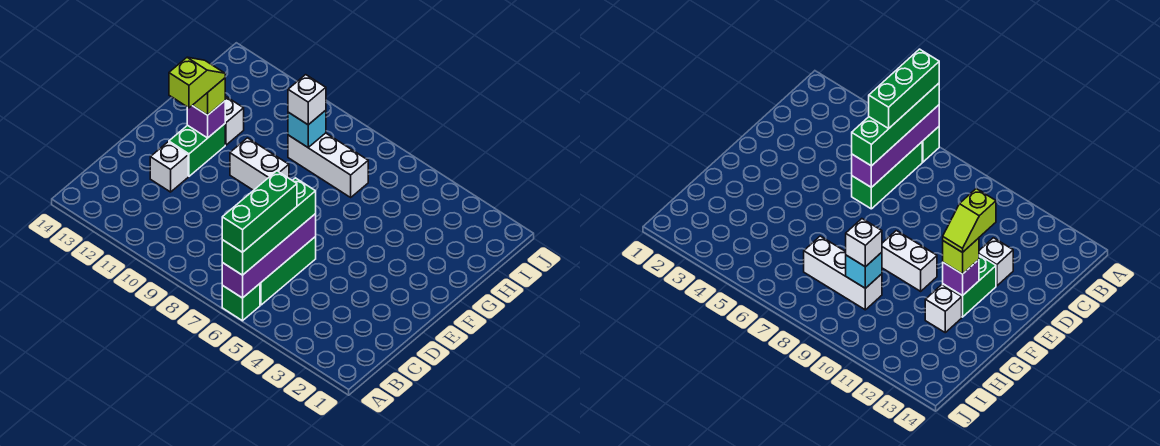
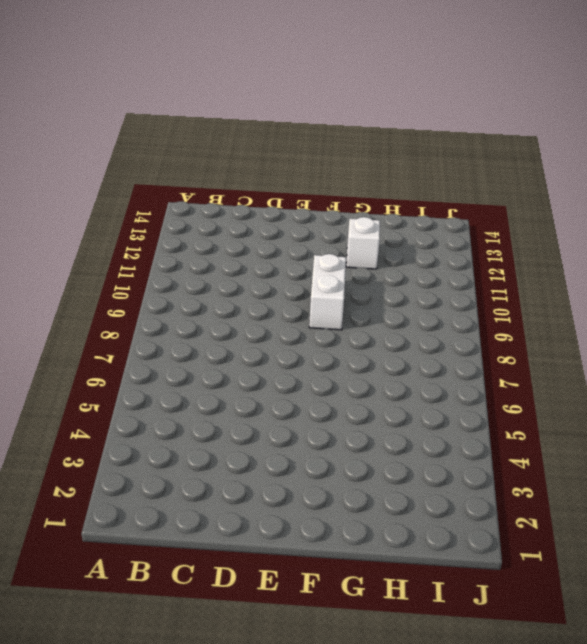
none -> green 1x1 brick [222,284,260,321]
none -> green 1x3 brick [260,237,316,305]
none -> white 1x1 brick [150,142,188,192]

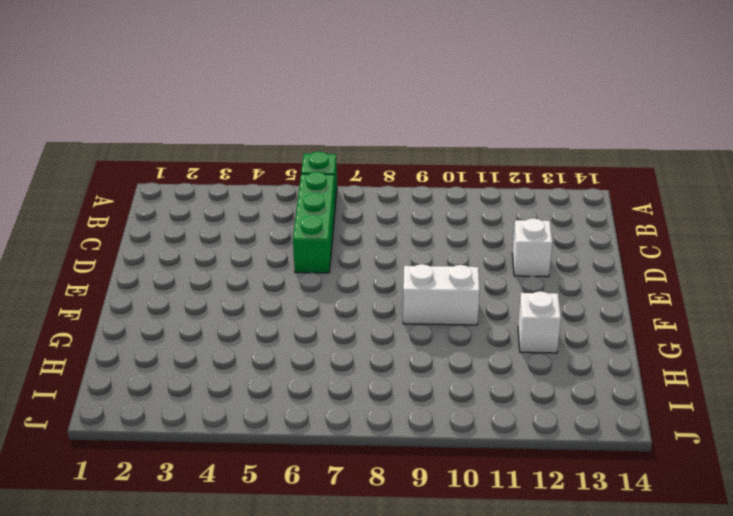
none -> green 1x2 brick [169,124,225,176]
none -> white 1x3 brick [288,133,368,197]
none -> purple 1x4 brick [222,214,316,298]

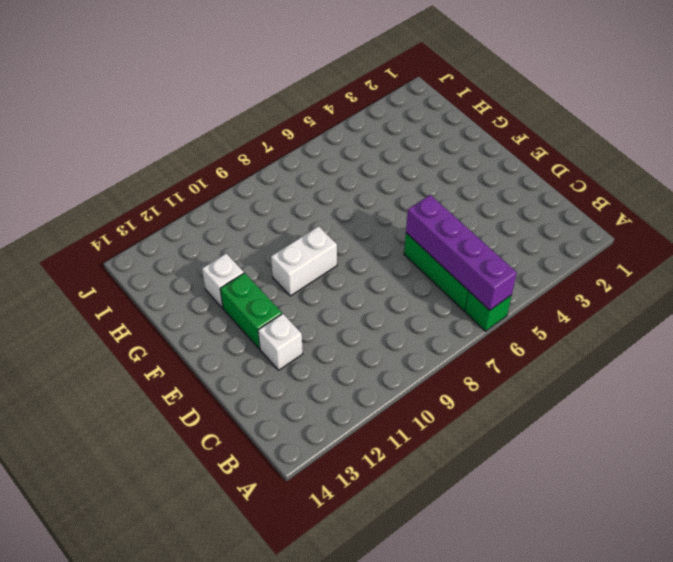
none -> white 1x3 brick [288,133,368,197]
none -> purple 1x1 brick [187,101,225,138]
none -> cyan 1x1 brick [288,110,326,147]

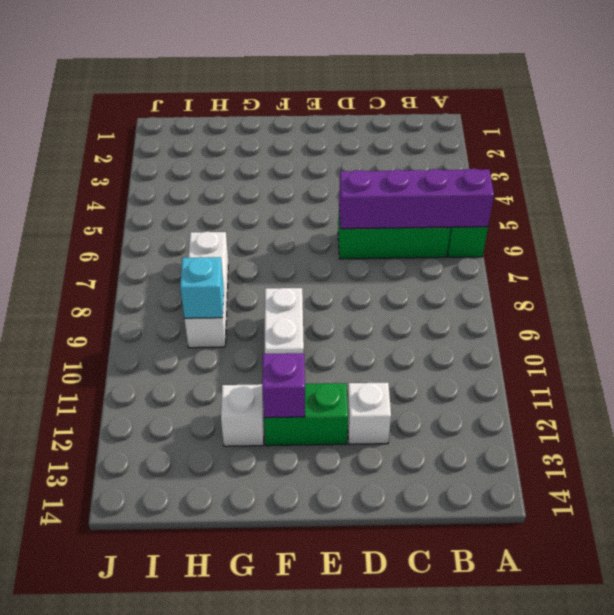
none -> green 1x4 brick [222,178,316,275]
none -> lime 1x1 brick [192,78,225,115]
none -> white 1x1 brick [288,75,326,125]

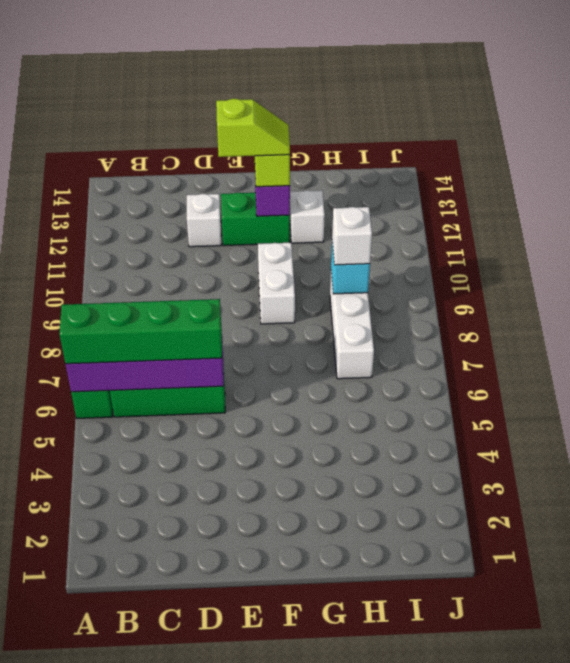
none -> green 1x3 brick [222,171,297,252]

